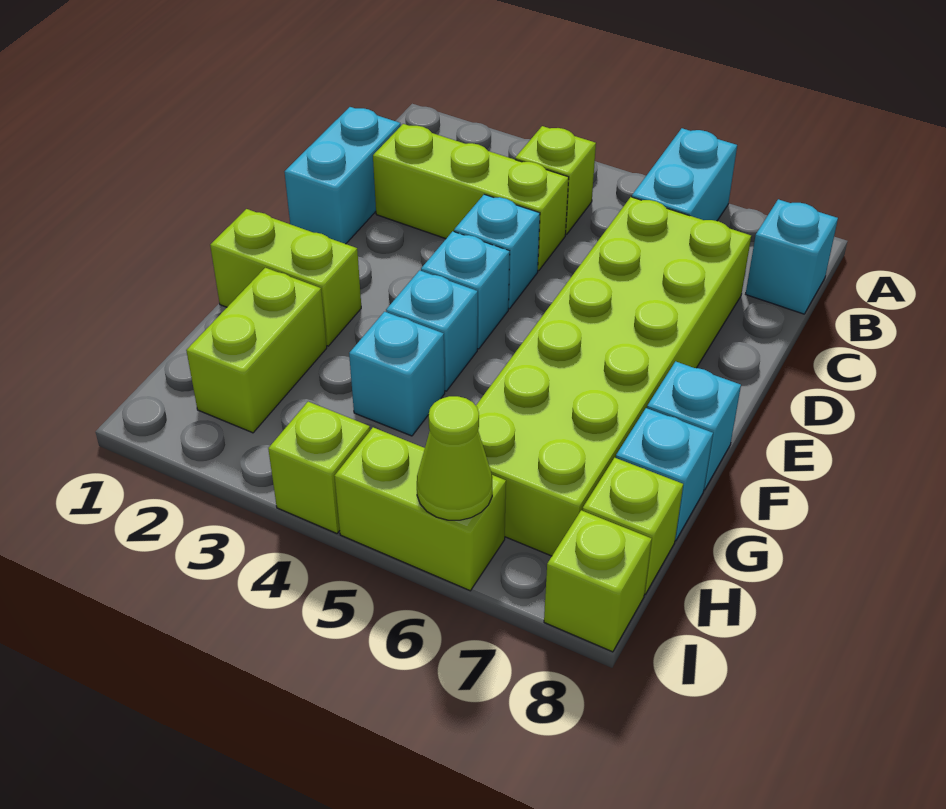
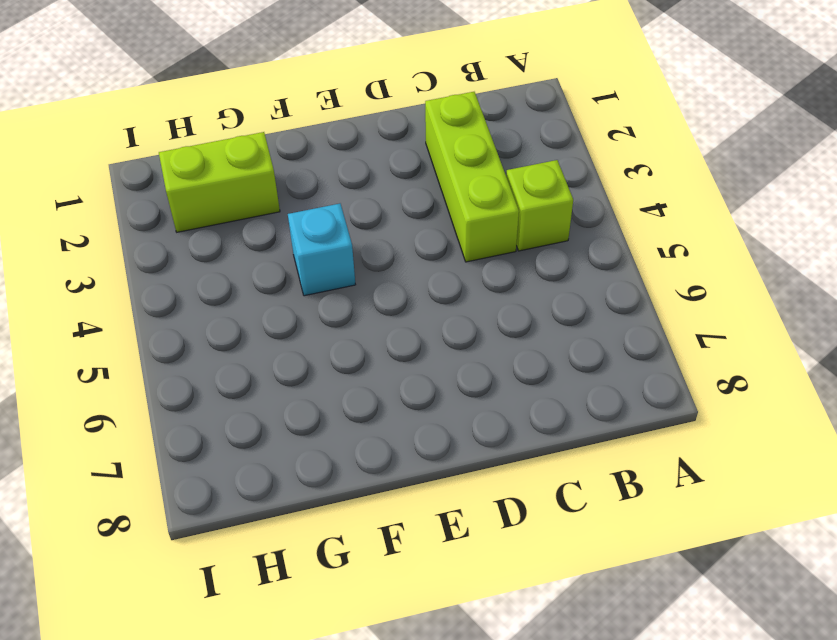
none -> cyan 1x2 brick [632,128,737,221]
none -> cyan 1x1 brick [746,199,838,314]
none -> cyan 1x2 brick [284,107,401,244]

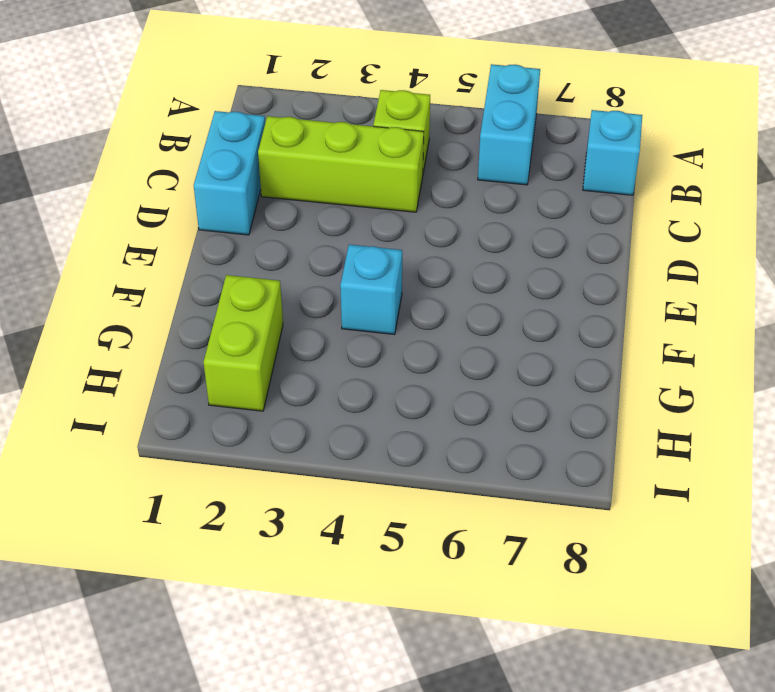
none -> lime 2x6 brick [476,197,751,556]
none -> cyan 1x1 brick [454,194,540,309]
none -> cyan 1x1 brick [421,231,510,349]

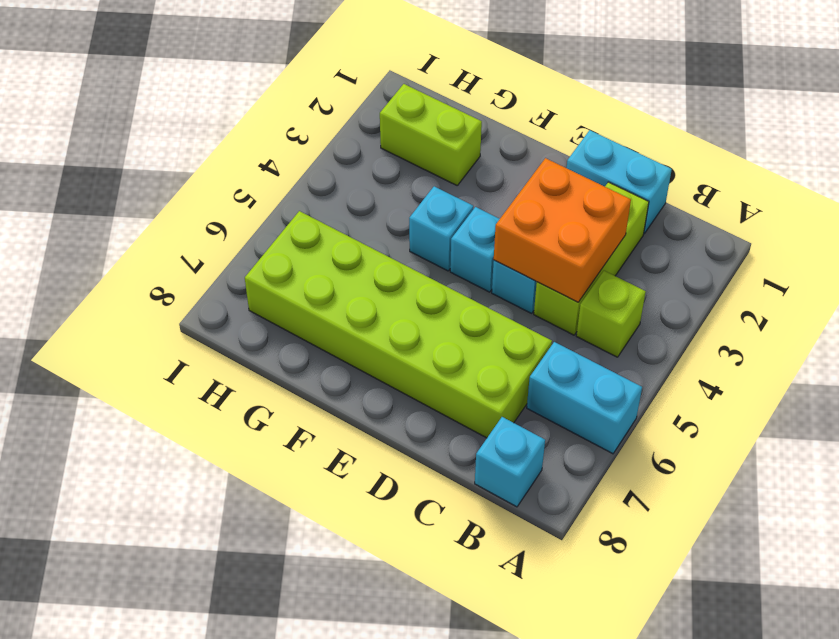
orange 2x2 brick [494,158,631,302] -> none
none -> lime 1x2 brick [210,209,361,346]
none -> cyan 1x1 brick [647,361,741,490]
none -> cyan 1x1 brick [349,312,445,436]

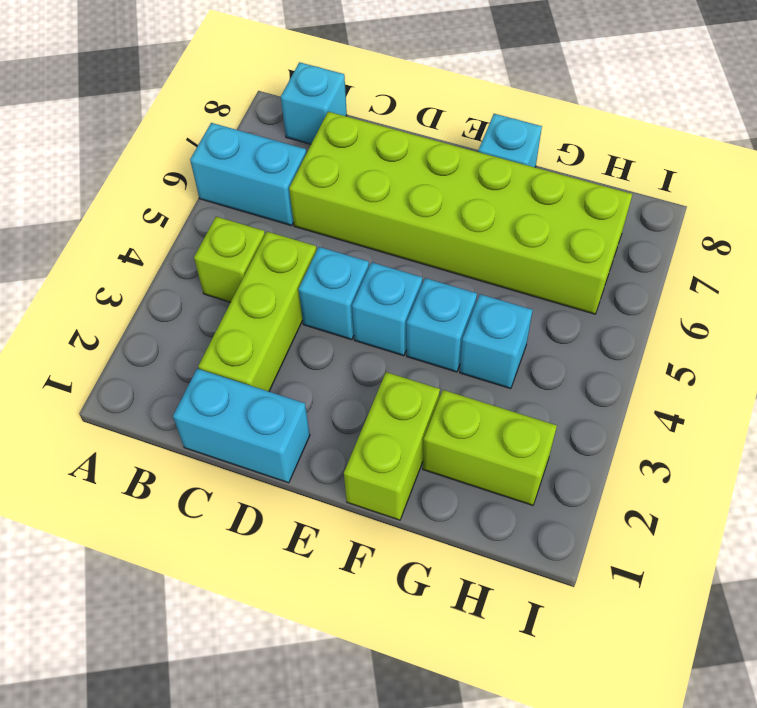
none -> cyan 1x1 brick [616,408,713,541]
none -> lime 1x1 brick [582,458,683,594]
none -> lime 1x1 brick [268,402,370,533]

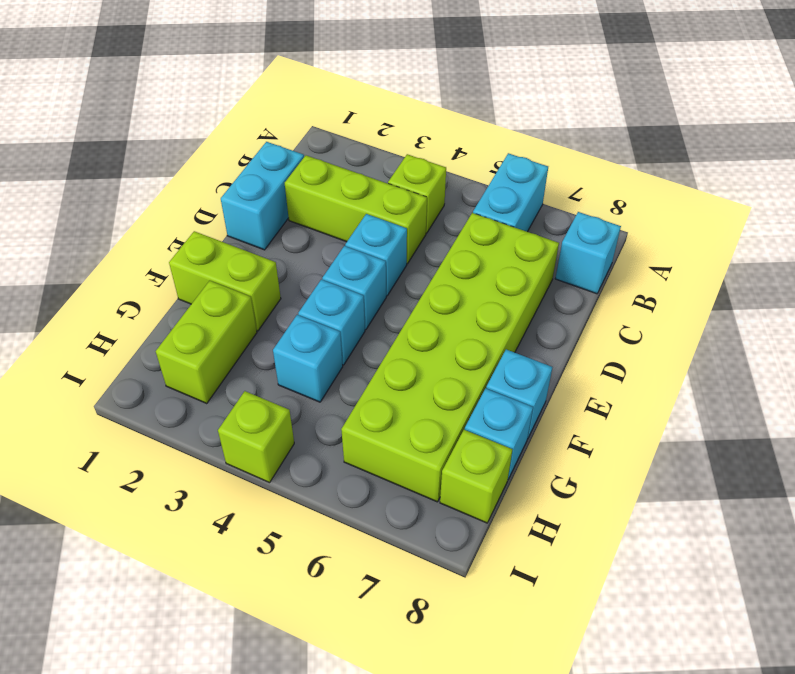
none -> lime 1x2 brick [335,427,506,591]
none -> lime 1x1 brick [544,510,652,652]
none -> lime 1x1 cone [417,396,492,520]

